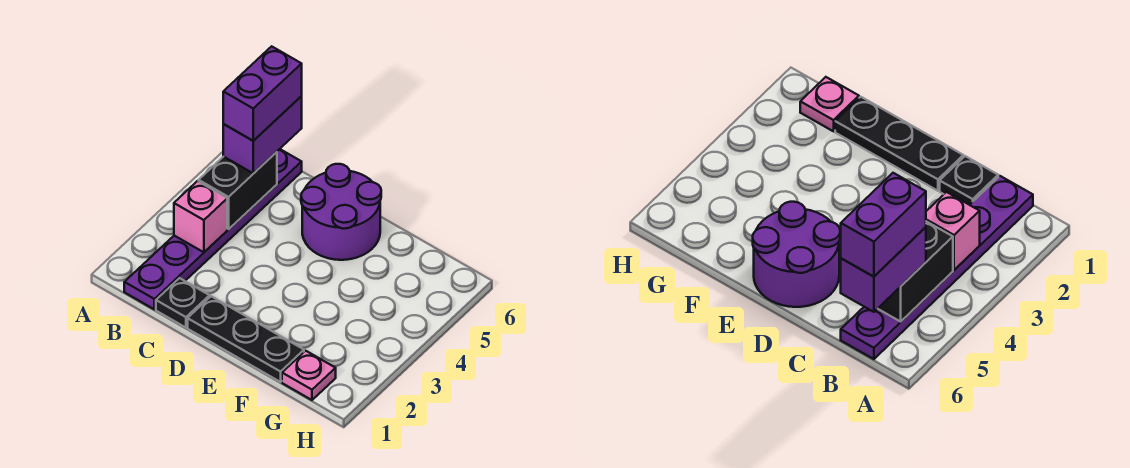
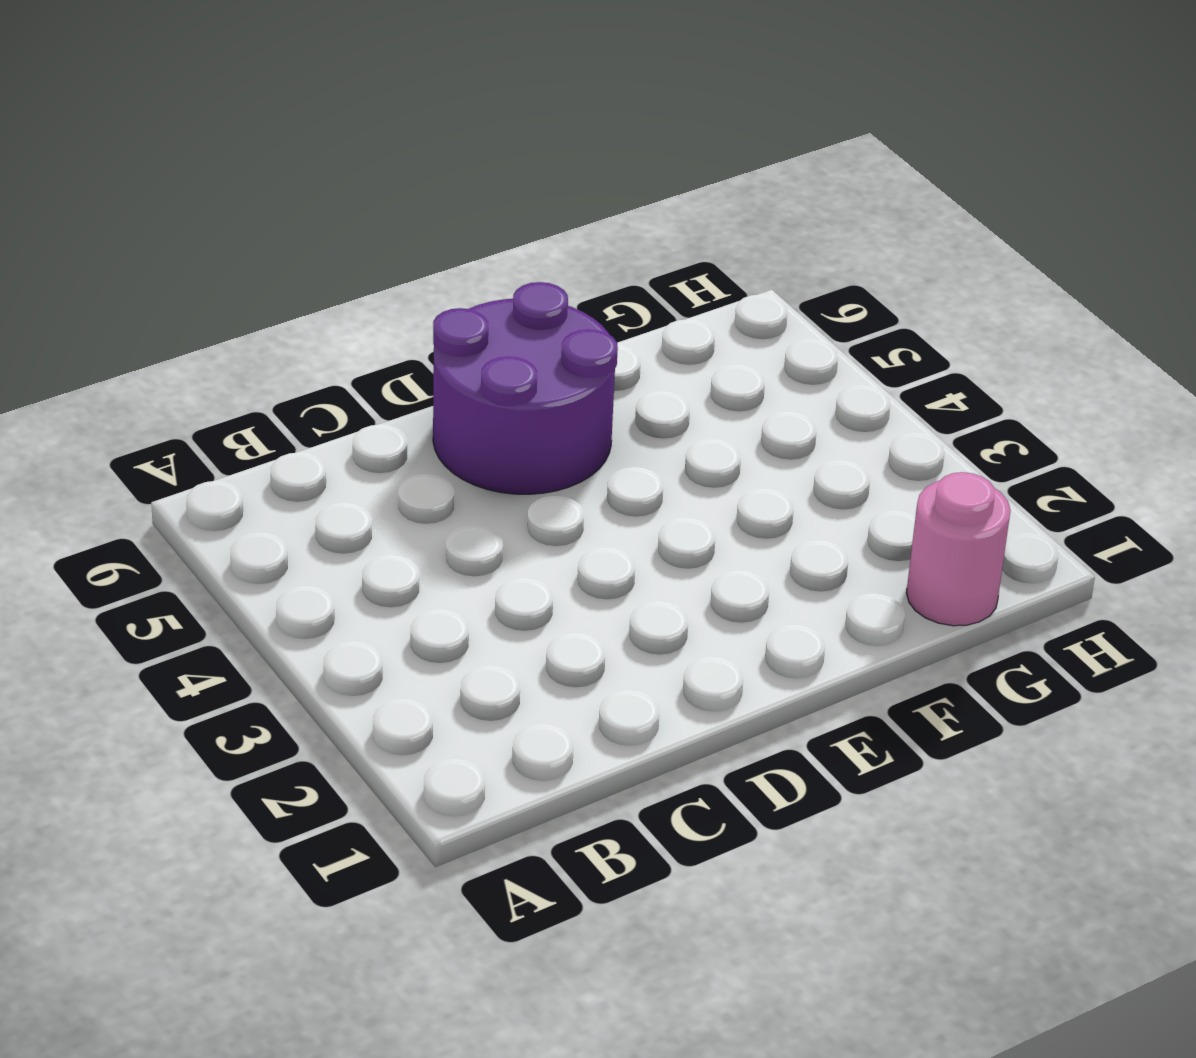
pink 1x1 round brick [906,472,1011,626] -> pink 1x1 plate [282,351,336,400]
none -> purple 1x6 plate [124,149,302,309]
none -> black 1x1 plate [156,278,210,328]

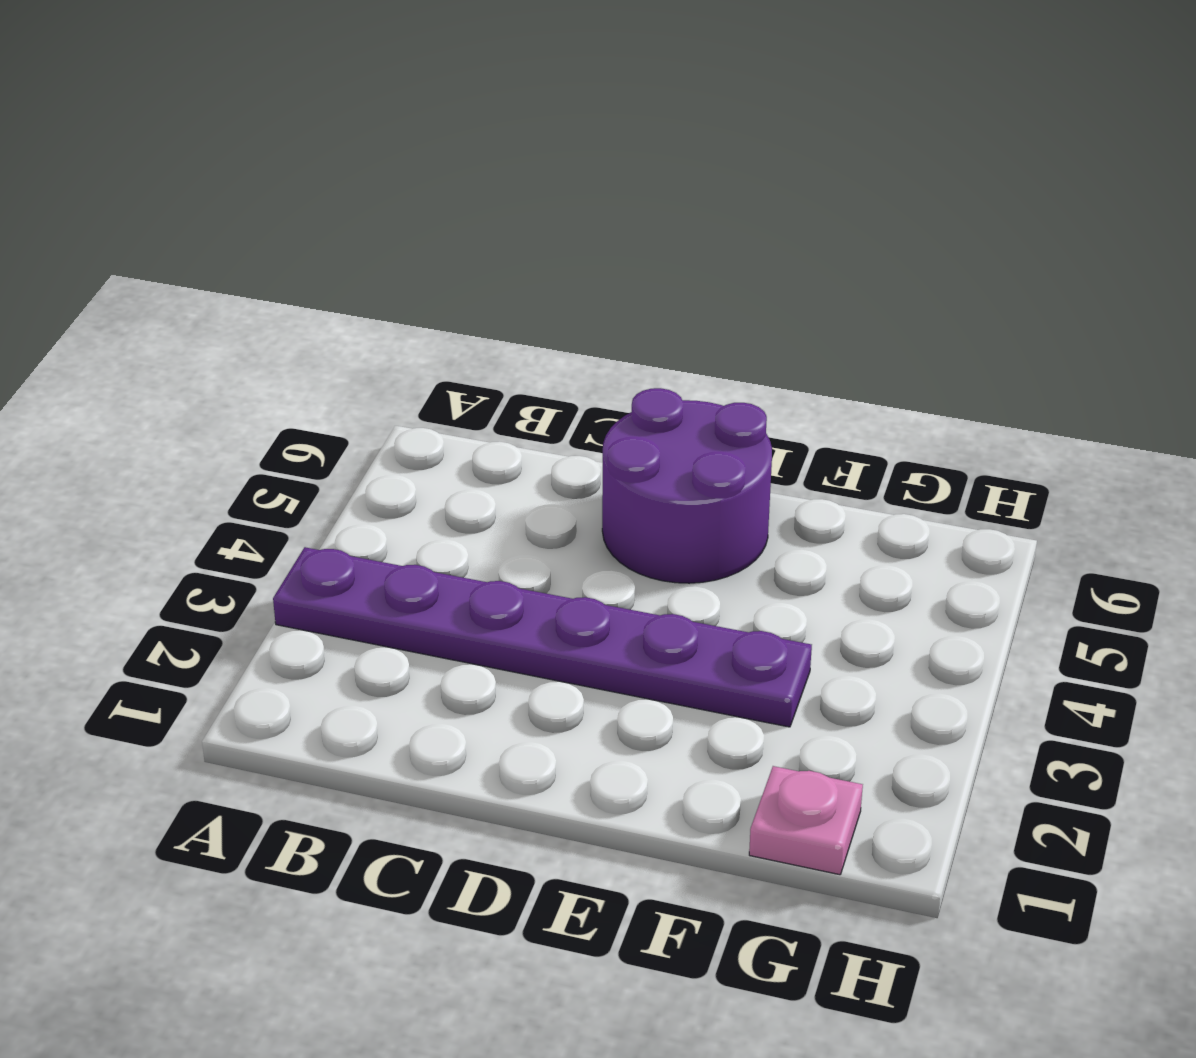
purple 1x6 plate [273,547,812,727] -> purple 1x6 plate turned to [124,149,302,309]
none -> black 1x1 plate [156,278,210,328]
none -> black 1x3 plate [188,296,304,382]

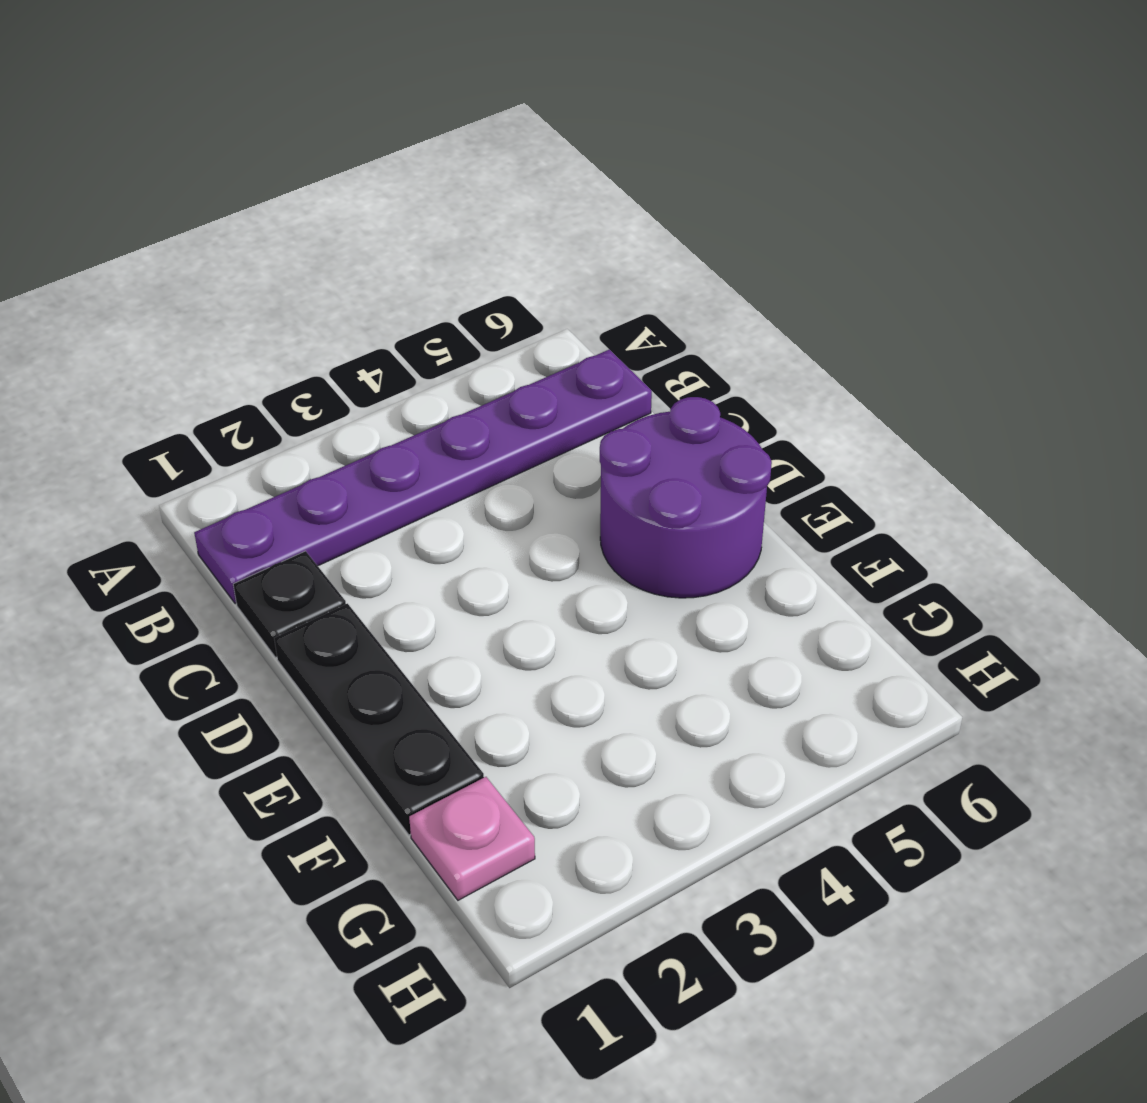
none -> pink 1x1 brick [174,181,227,252]
none -> black 1x2 brick [199,152,277,229]

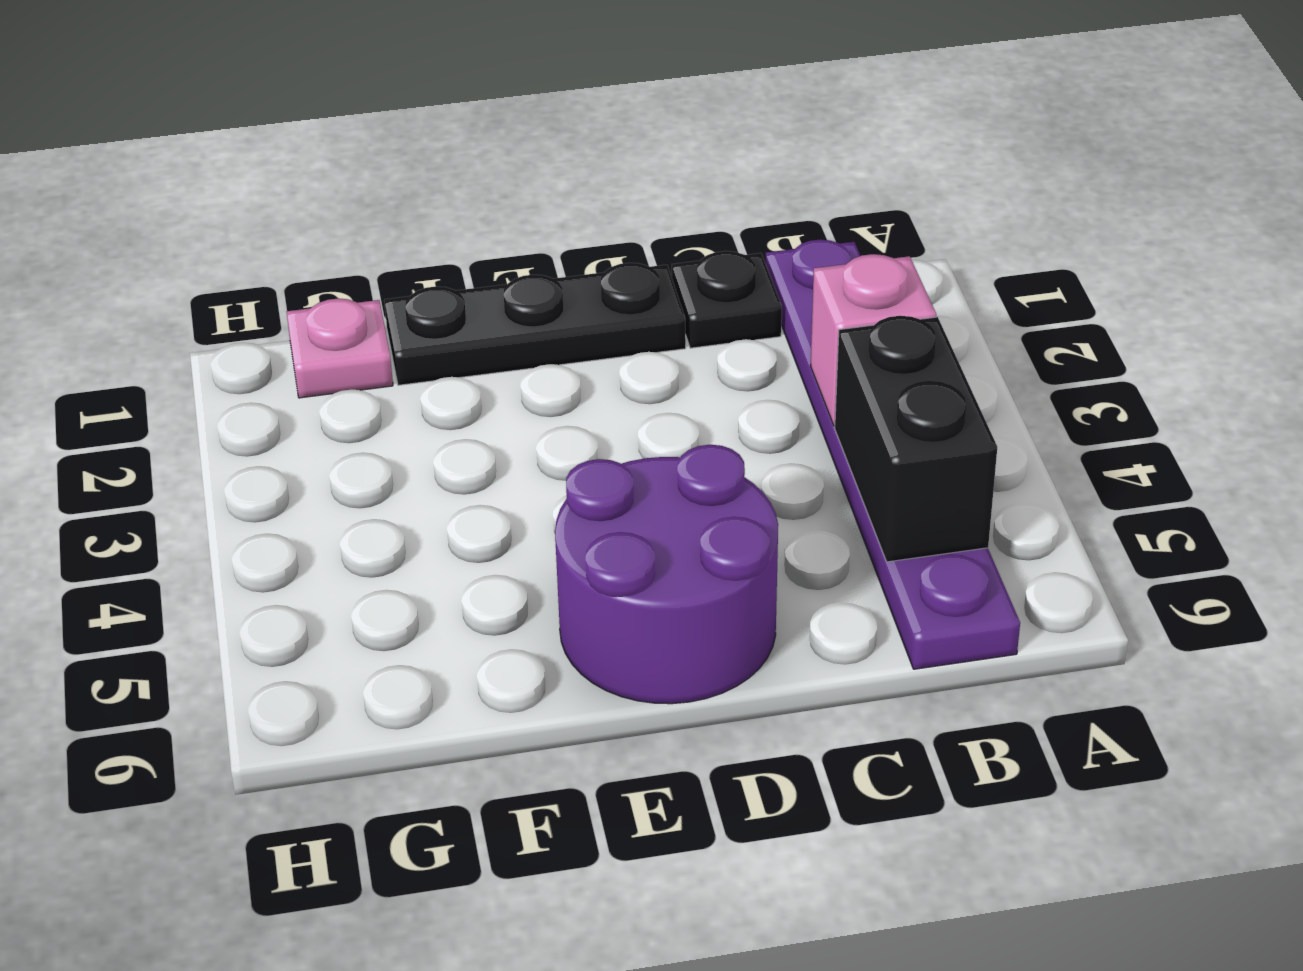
none -> purple 1x2 brick [223,96,302,173]
none -> purple 1x2 brick [223,46,302,141]

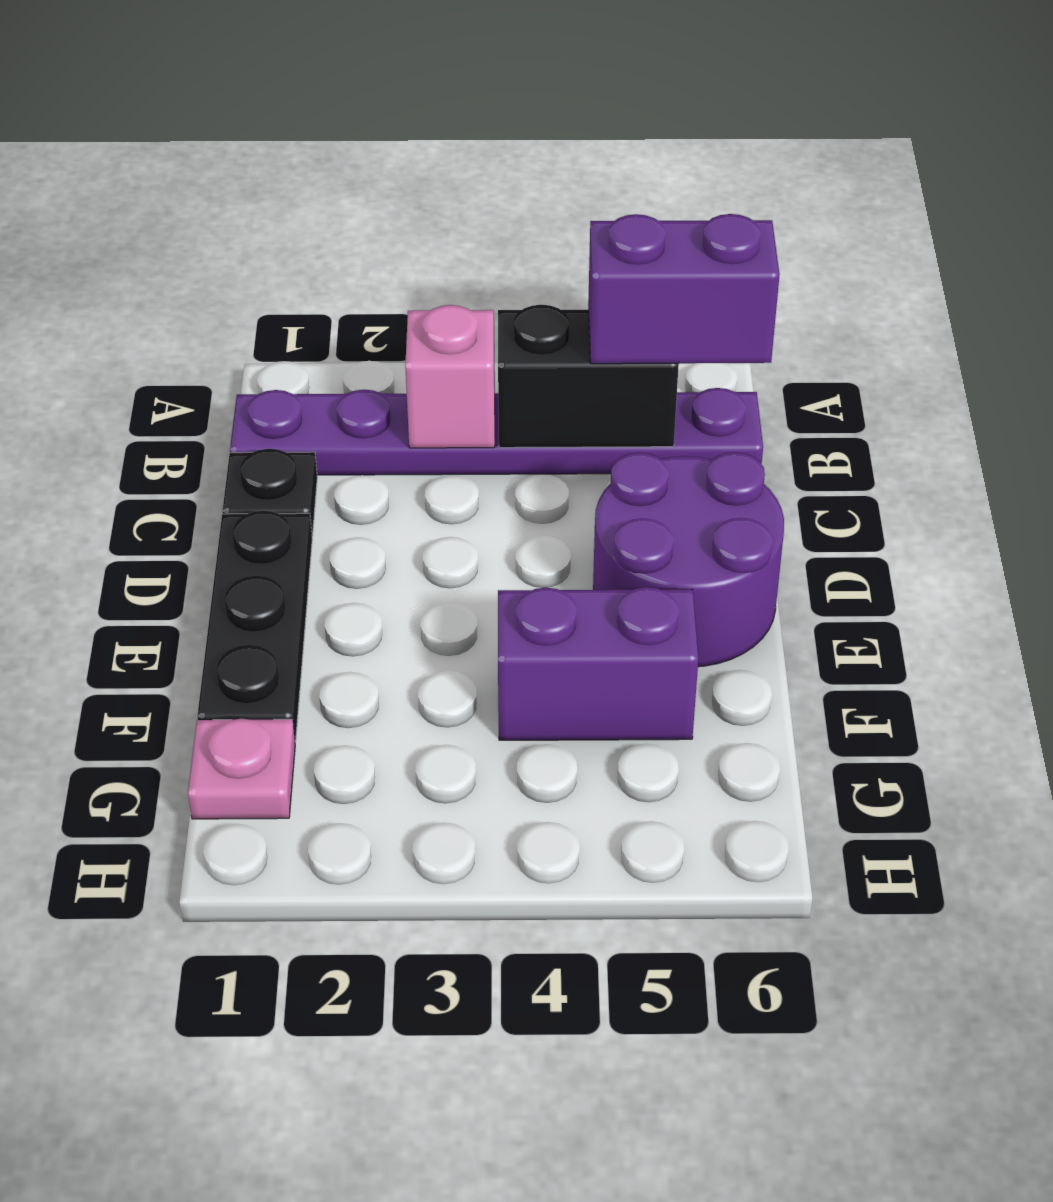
purple 1x2 brick [498,587,698,740] -> purple 1x2 brick moved to [223,46,302,141]

